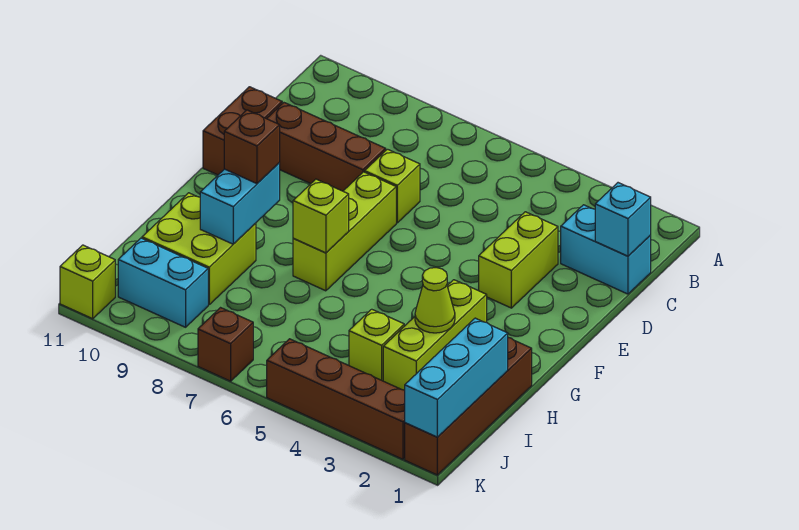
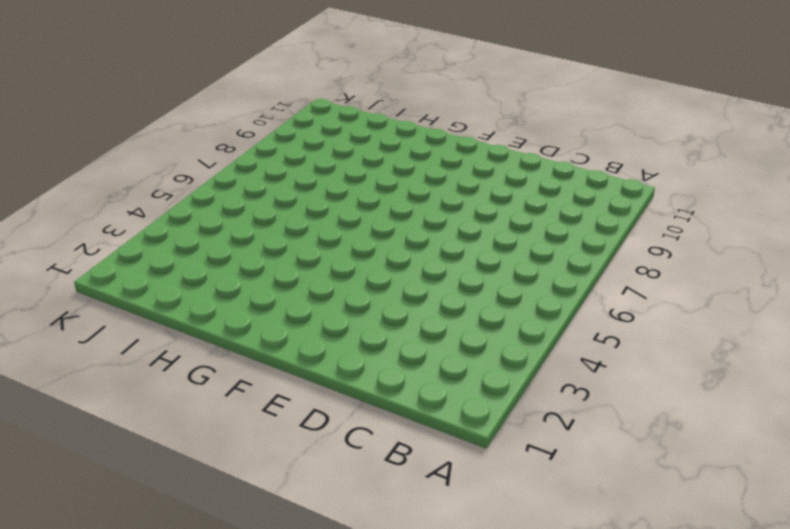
none -> cyan 1x2 brick [561,205,651,294]
none -> lime 1x2 brick [479,212,558,308]
none -> lime 1x1 brick [365,149,420,223]

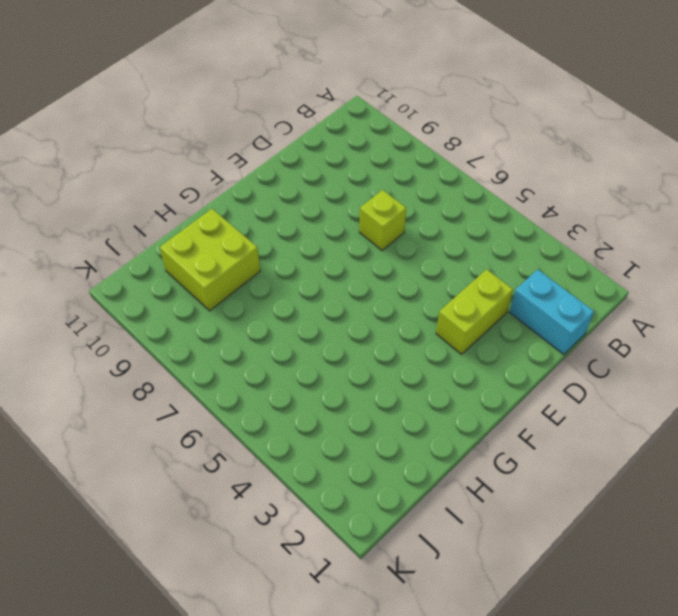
none -> brown 1x3 brick [267,103,386,191]
none -> brown 1x2 brick [203,87,282,175]
none -> lime 1x3 brick [293,172,396,291]

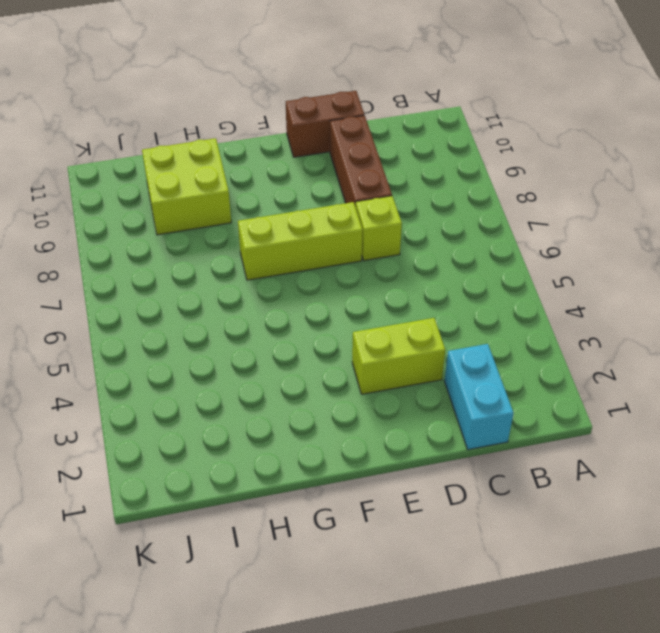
none -> lime 1x3 brick [383,280,487,390]
none -> brown 1x4 brick [405,338,532,475]
none -> lime 1x1 brick [349,309,404,381]

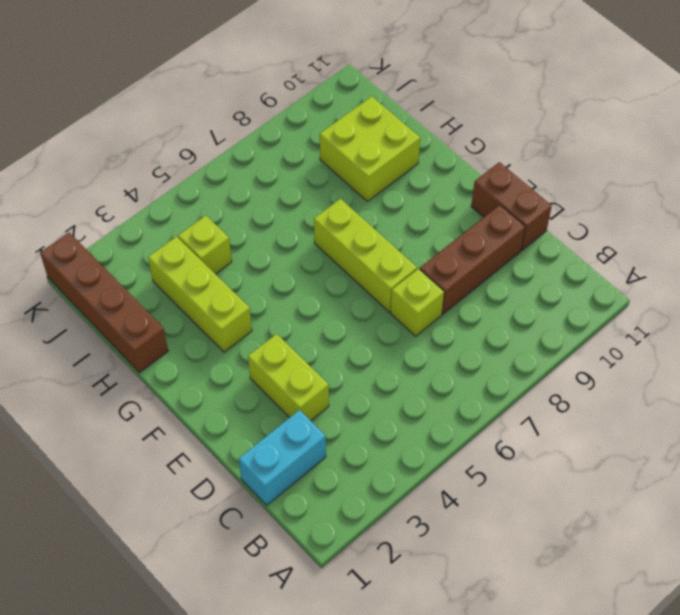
none -> cyan 1x2 brick [118,238,208,327]
none -> brown 1x4 brick [267,339,405,459]
none -> brown 1x1 brick [198,308,253,381]

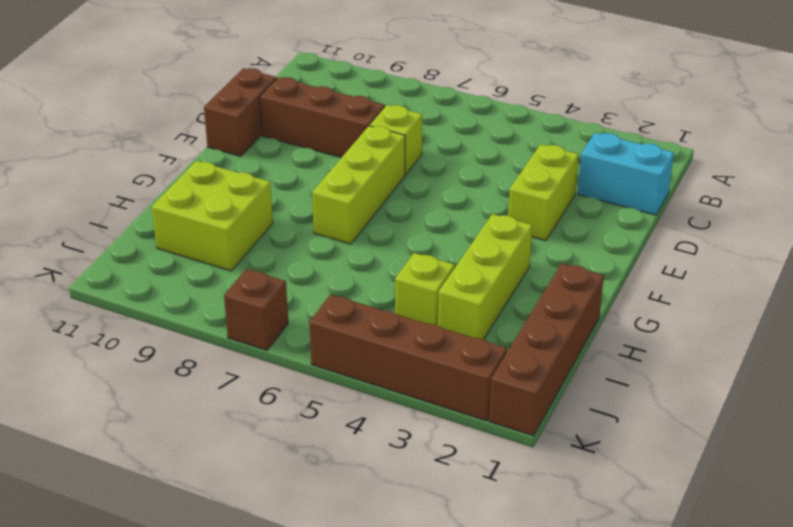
none -> cyan 1x2 brick [118,238,208,327]
none -> lime 1x1 brick [60,245,115,319]
none -> cyan 1x1 brick [595,183,651,256]

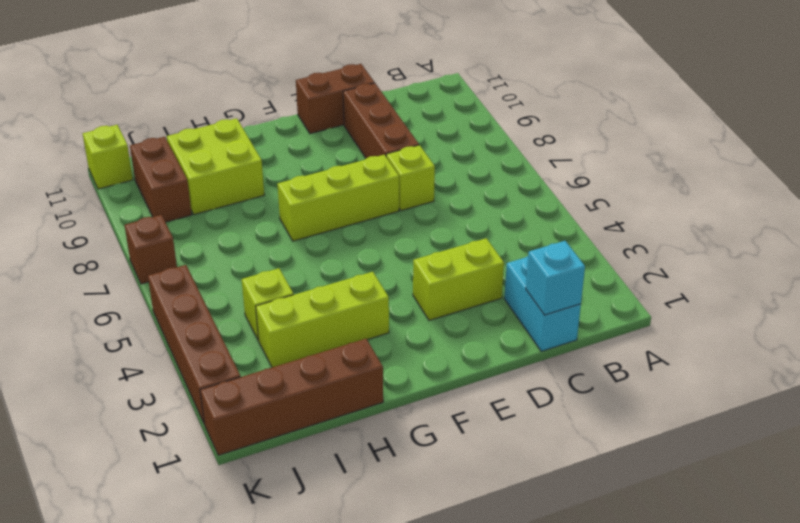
brown 1x2 brick [130,137,192,222] -> cyan 1x2 brick [118,238,208,327]
none -> lime 1x1 brick [293,179,349,253]
none -> cyan 1x2 brick [200,163,280,244]
none -> lime 1x1 cone [415,268,455,333]

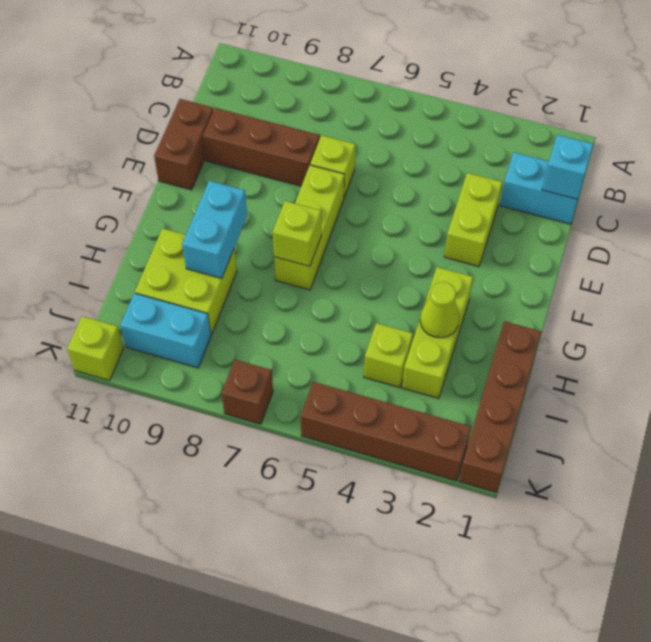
none -> cyan 1x3 brick [405,318,508,437]
none -> brown 1x1 brick [224,110,280,184]

